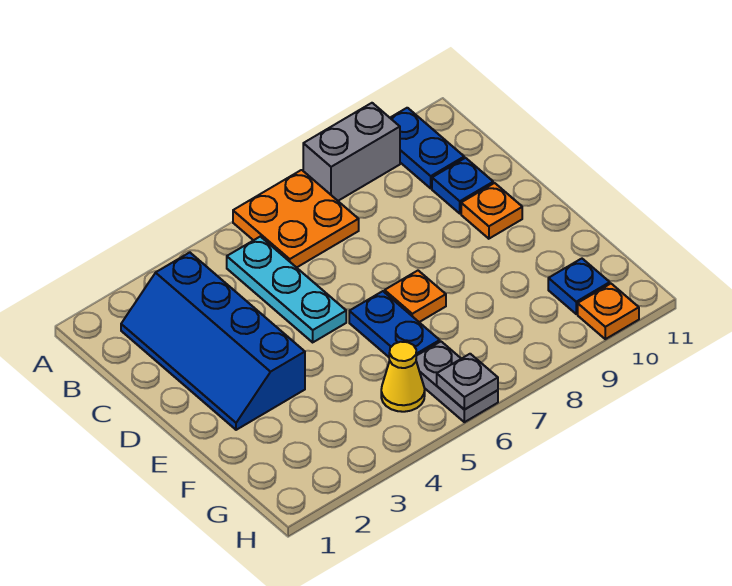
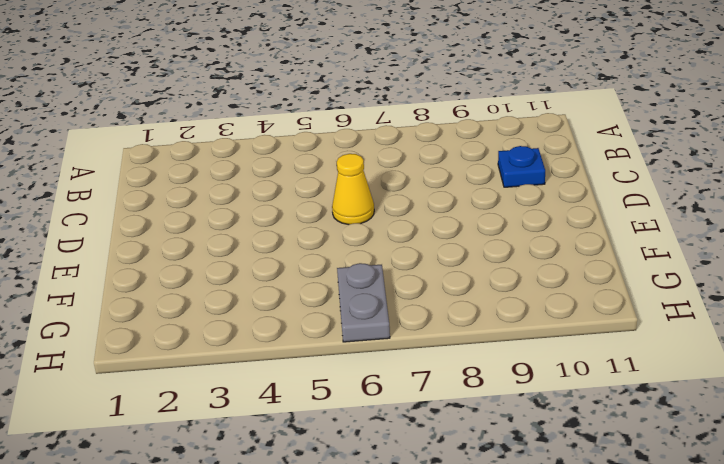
yellow 1x1 cone [332,154,374,225] -> yellow 1x1 cone moved to [381,342,425,412]
none -> orange 2x2 plate [233,170,359,268]
none -> grey 1x2 brick [303,103,400,201]
none -> blue 1x2 plate [390,108,464,188]

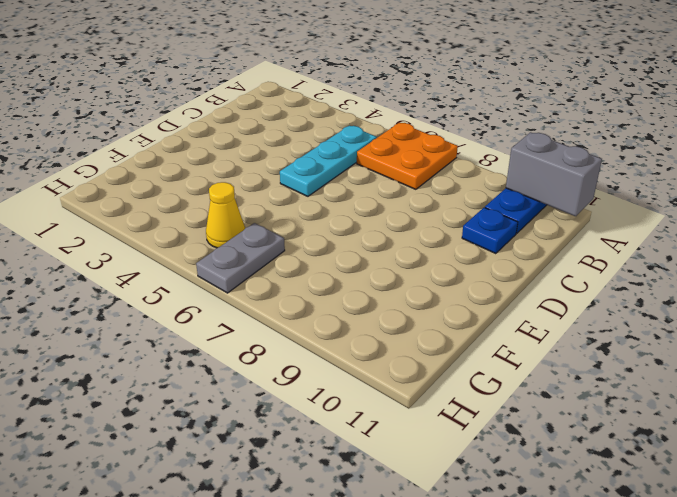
grey 1x2 brick [506,132,602,216] -> grey 1x2 brick moved to [303,103,400,201]
none -> blue 2x4 slope [121,252,305,430]
none -> orange 1x1 plate [461,183,522,239]
none -> blue 1x2 plate [349,291,440,357]

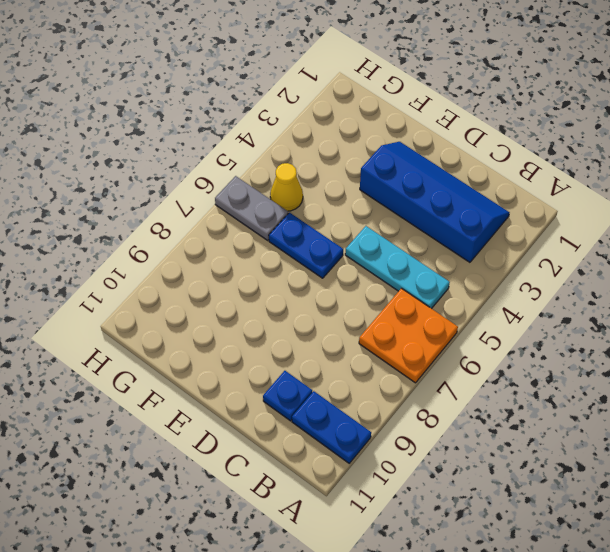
none -> grey 1x2 brick [303,103,400,201]
none -> orange 1x1 plate [461,183,522,239]
none -> orange 1x1 plate [385,271,446,322]

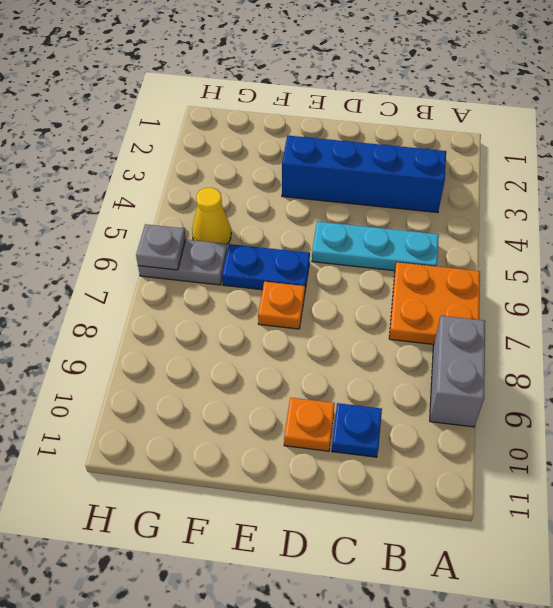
none -> blue 1x2 plate [390,108,464,188]
none -> blue 1x1 plate [548,259,610,314]
none -> orange 1x1 plate [578,284,639,339]

